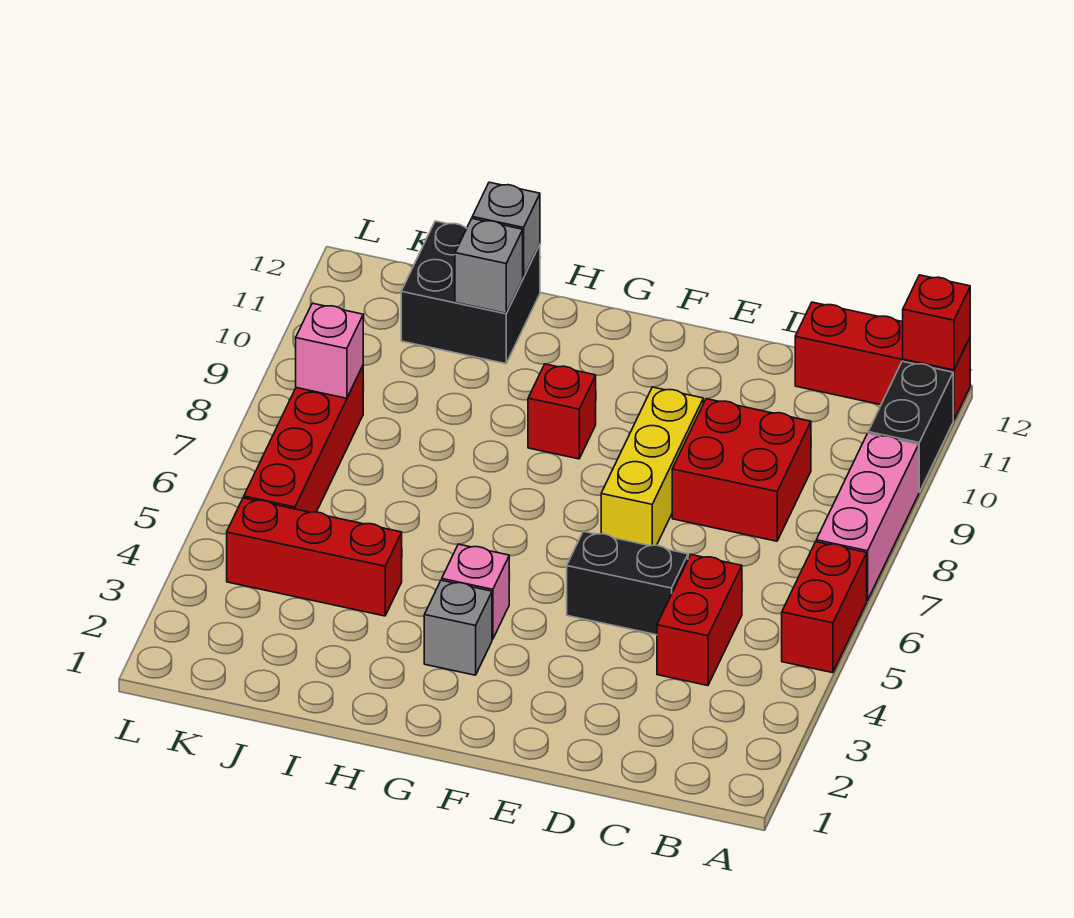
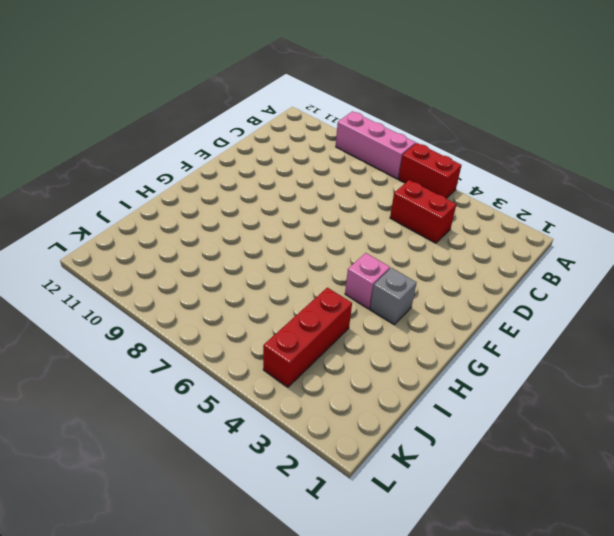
none -> black 1x2 brick [868,361,953,492]
none -> red 1x3 brick [795,302,970,420]
none -> red 2x2 brick [672,399,811,541]

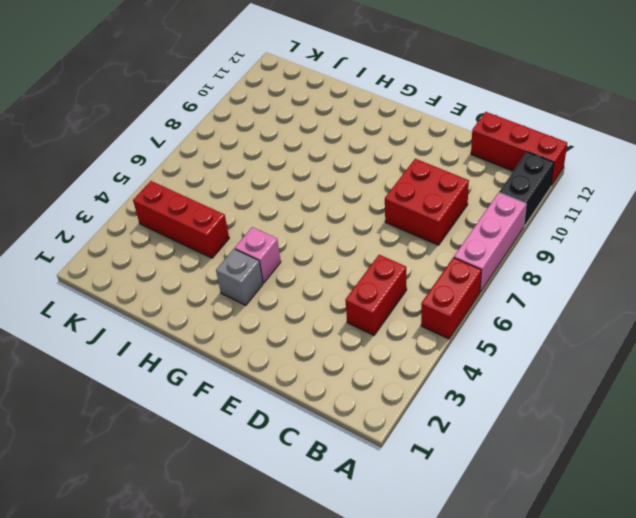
none -> black 1x2 brick [567,531,688,635]
none -> yellow 1x3 brick [601,387,703,546]
none -> red 1x1 brick [528,364,596,459]

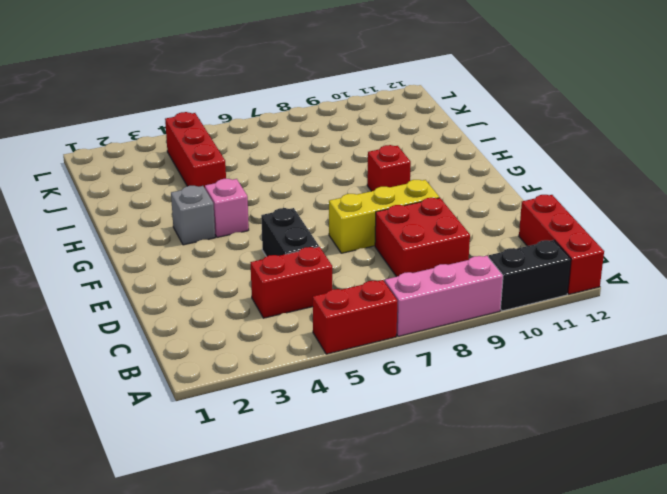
none -> black 2x2 brick [401,221,540,364]
none -> red 1x4 brick [244,366,363,512]
none -> red 1x1 brick [903,275,970,370]

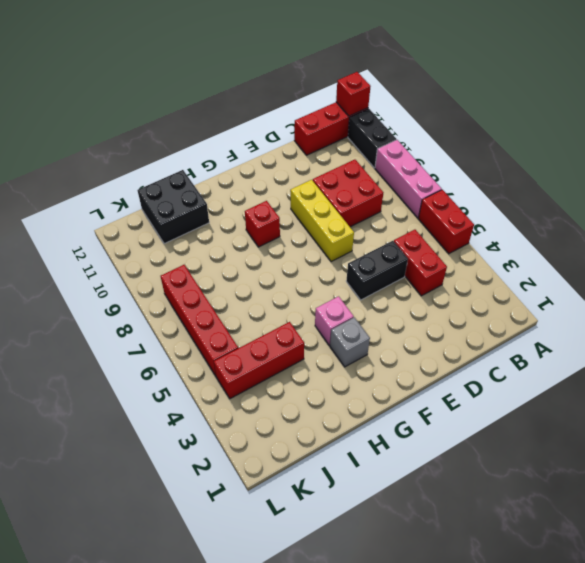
none -> grey 1x1 brick [455,219,523,313]
none -> grey 1x1 brick [472,182,540,277]
none -> pink 1x1 brick [296,303,363,398]

